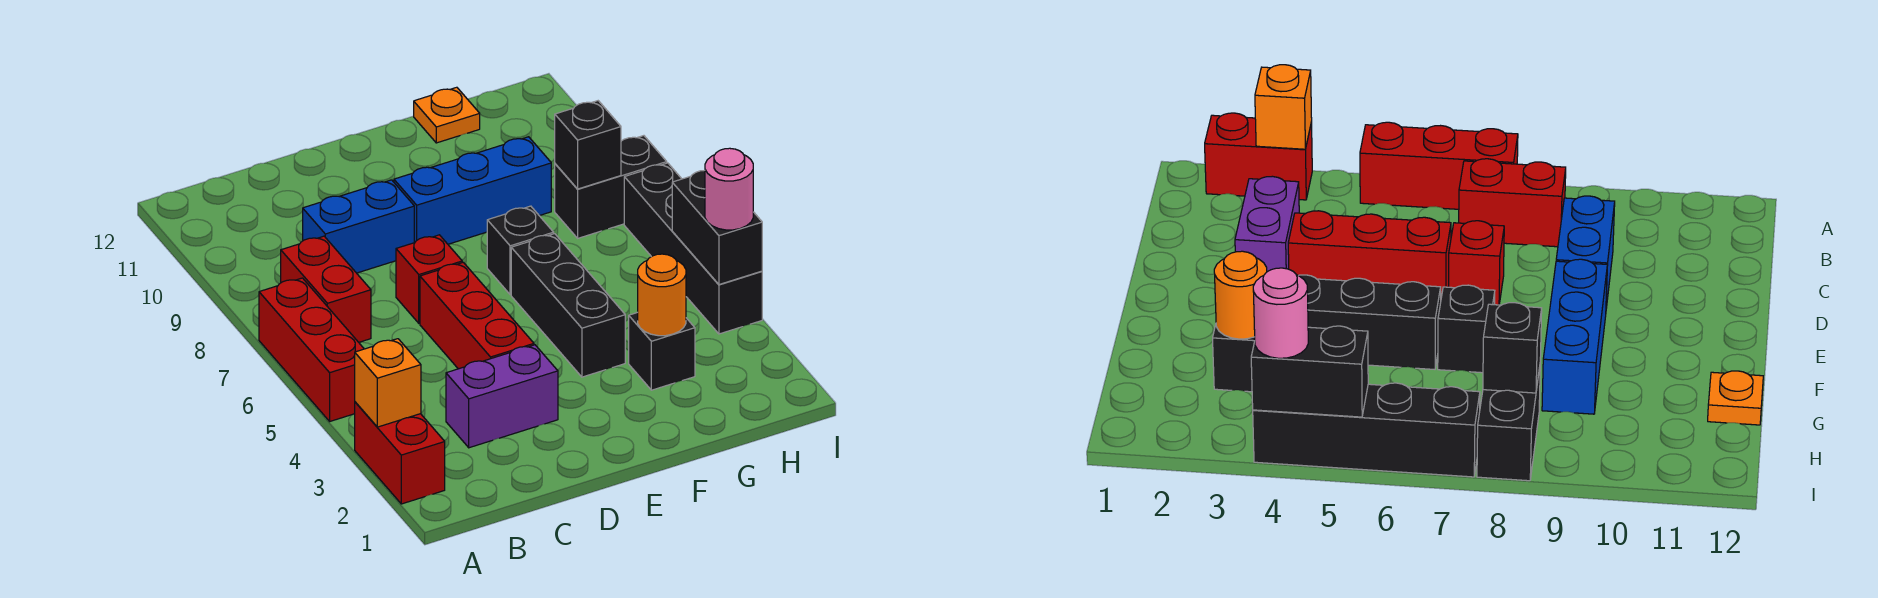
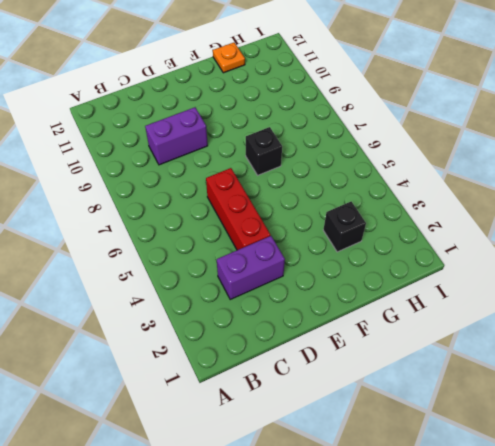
purple 1x2 brick [145,107,208,165] -> blue 1x2 brick [303,180,414,273]
none -> red 1x2 brick [355,402,445,504]
none -> red 1x3 brick [259,278,364,421]
none -> red 1x2 brick [281,236,371,342]

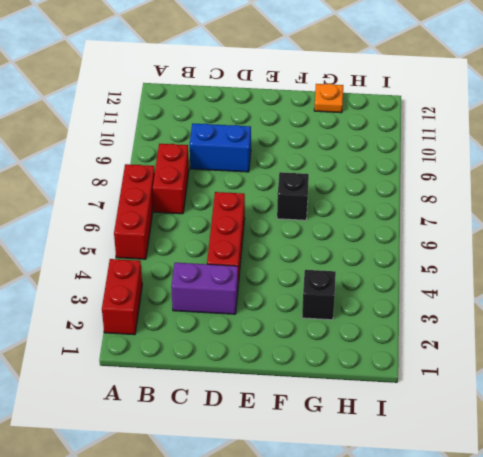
none -> red 1x1 brick [396,235,462,323]
none -> blue 1x3 brick [394,137,551,244]
none -> black 1x3 brick [511,234,625,377]

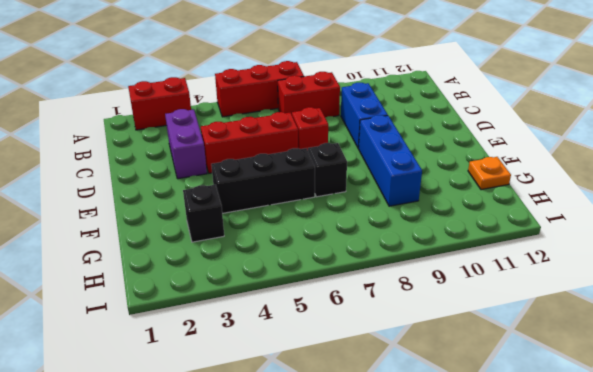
none -> black 1x2 brick [555,136,667,238]
none -> black 1x4 brick [624,163,762,334]
none -> orange 1x1 brick [355,339,421,427]

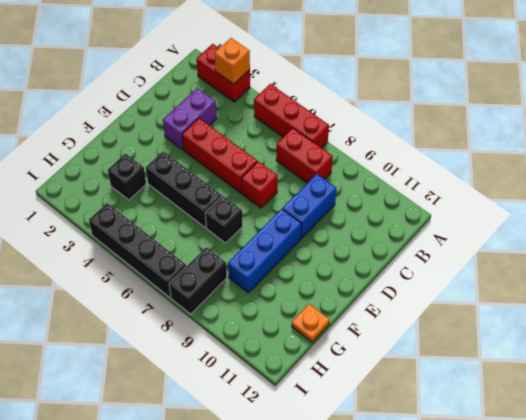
none -> orange 1x1 round brick [638,254,686,336]
none -> black 1x1 brick [555,101,621,189]
none -> black 1x2 brick [672,170,762,284]

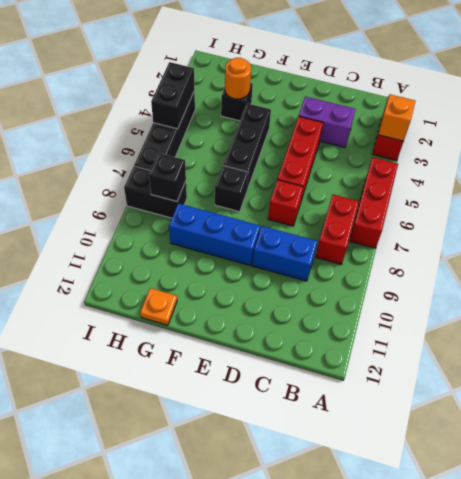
none -> pink 1x1 round brick [705,148,753,230]

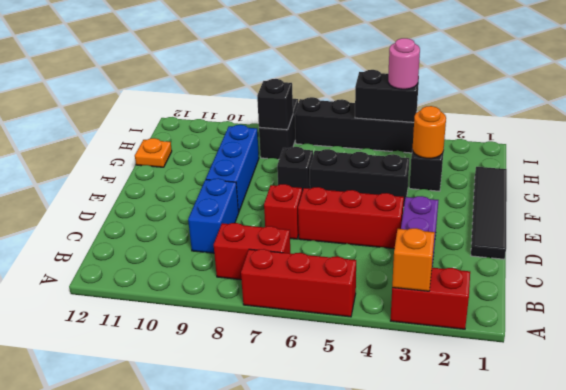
black 1x4 tile [471,167,507,259] -> none

